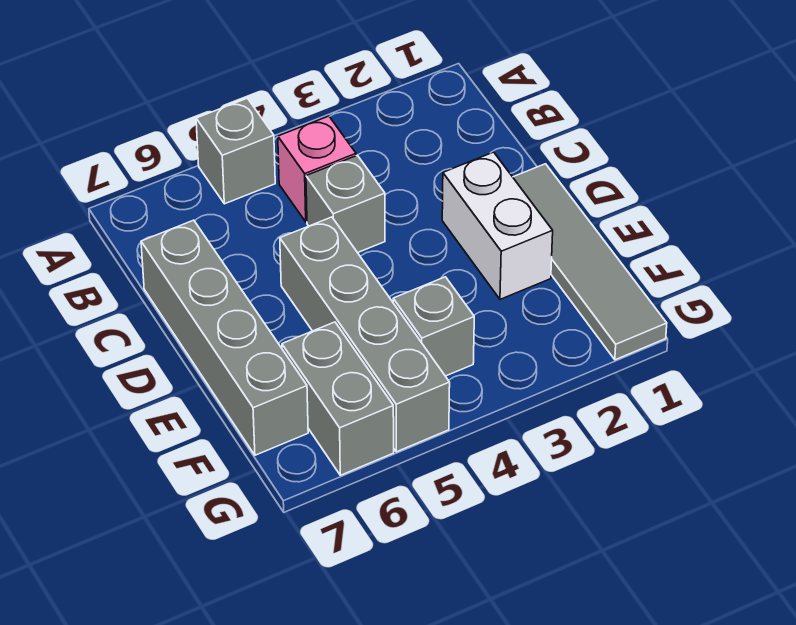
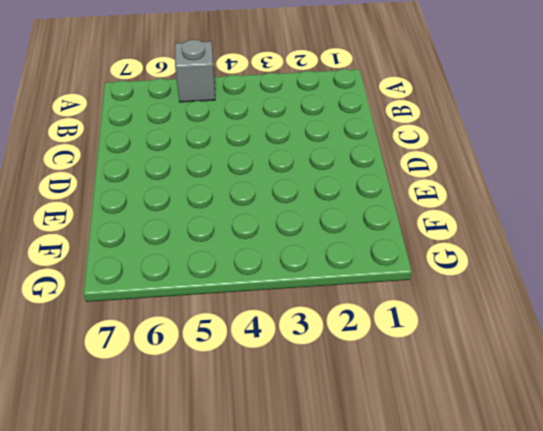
none -> pink 1x1 brick [278,116,356,222]
none -> grey 1x1 brick [306,155,385,253]

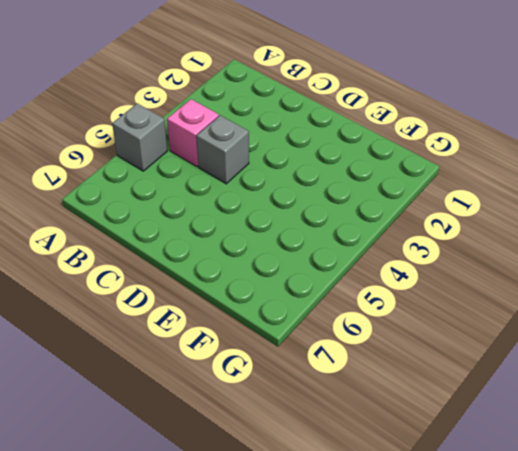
none -> grey 1x4 brick [141,220,308,455]
none -> grey 1x4 tile [513,164,667,360]

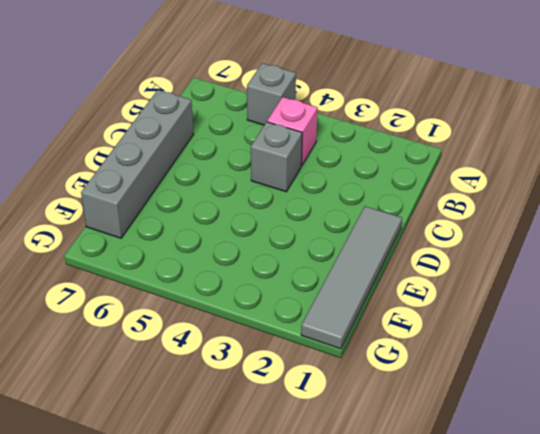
none -> white 1x2 brick [442,152,553,299]
none -> grey 1x4 brick [280,217,450,452]

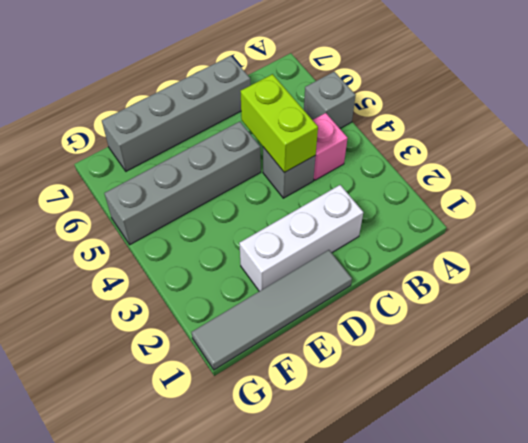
white 1x3 brick [239,185,363,291] -> white 1x2 brick [442,152,553,299]
lime 1x2 brick [241,74,318,173] -> none
none -> grey 1x1 brick [393,277,474,376]
none -> grey 1x2 brick [282,322,394,475]

